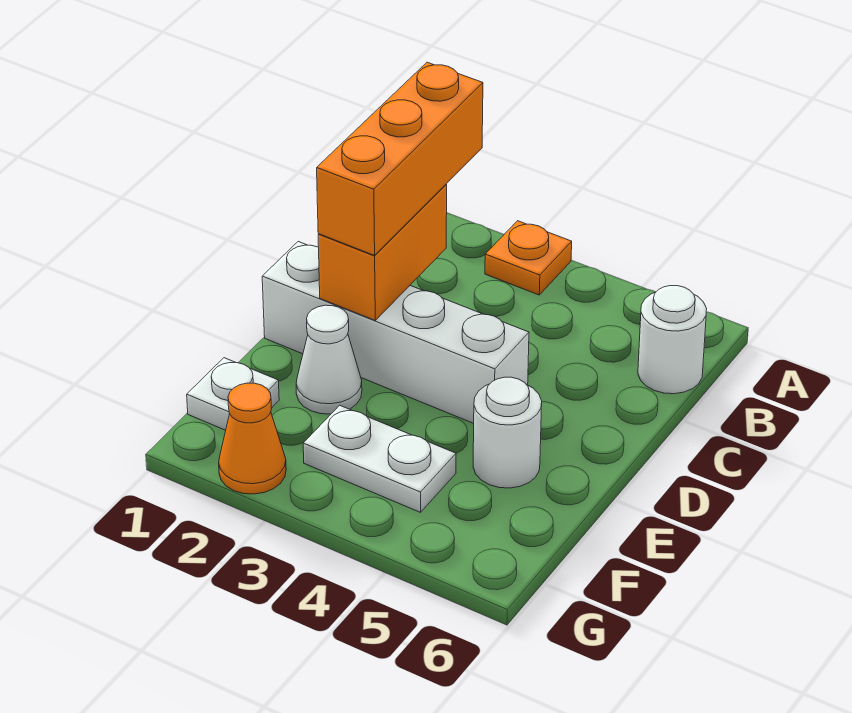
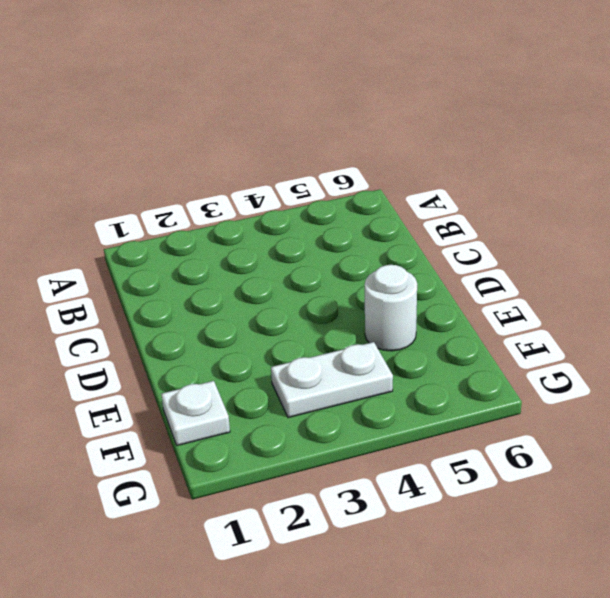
none -> orange 1x1 plate [485,221,572,295]
none -> white 1x1 round brick [638,286,707,394]

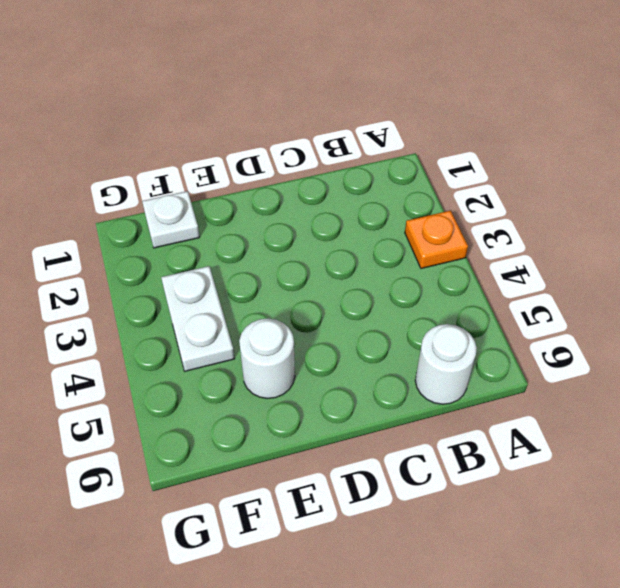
none -> white 1x4 brick [262,242,529,423]
none -> white 1x1 cone [296,305,362,414]

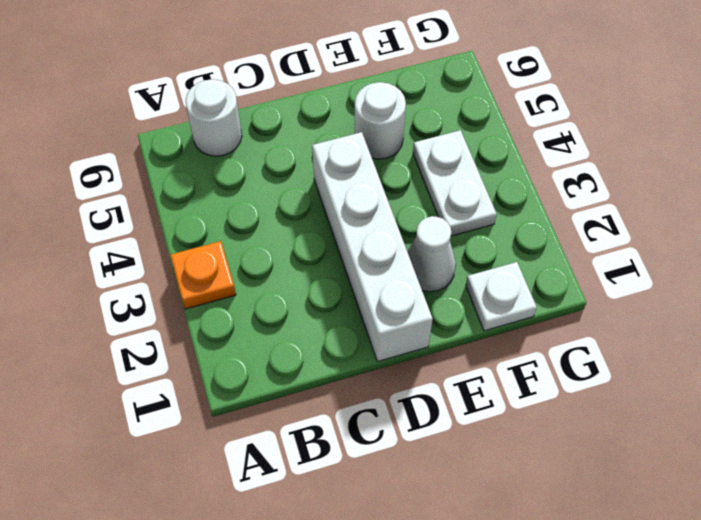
none -> orange 1x1 cone [219,383,286,494]
none -> orange 1x2 brick [318,185,447,320]

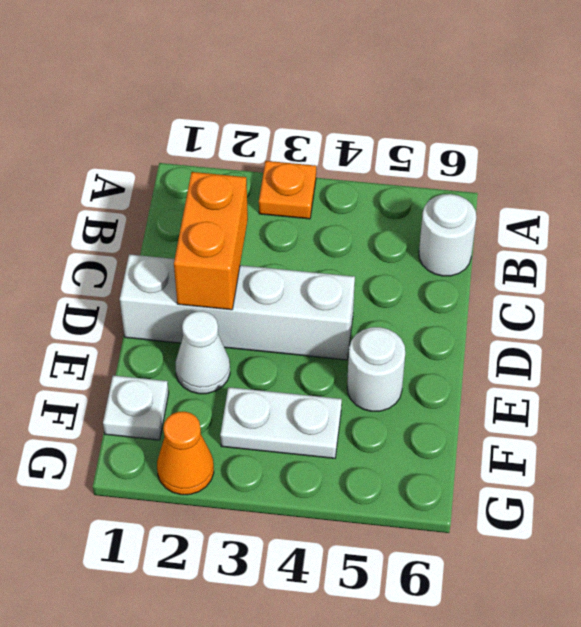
none -> orange 1x3 brick [317,62,483,255]

